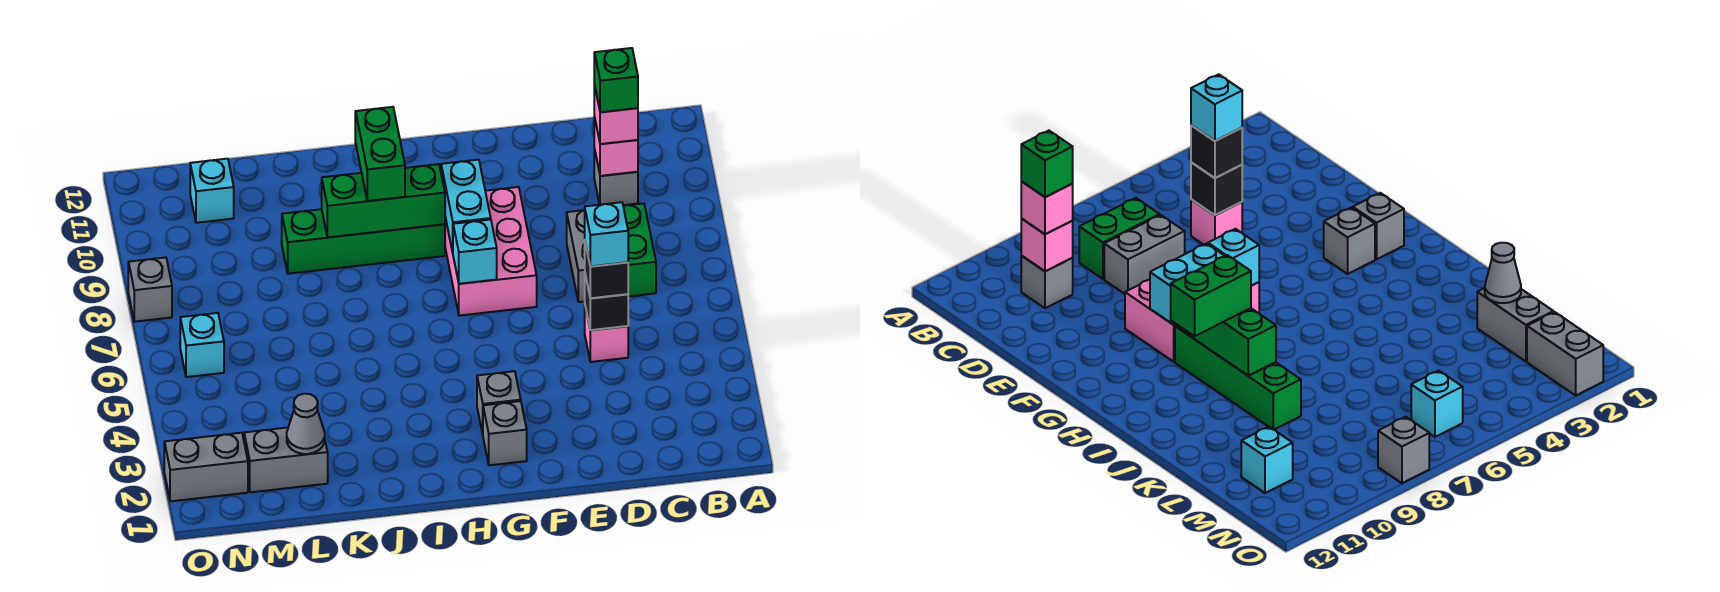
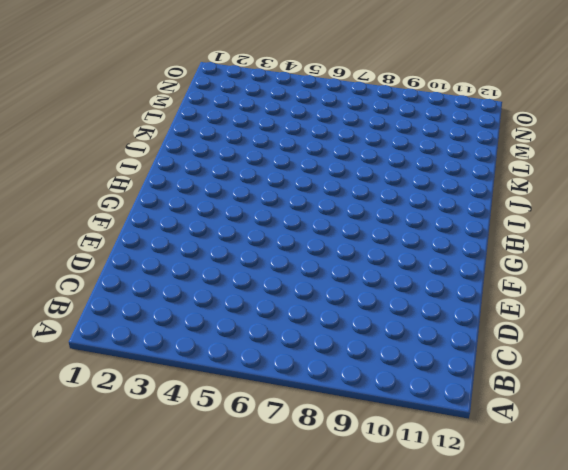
none -> green 1x2 brick [623,203,656,296]
none -> grey 1x1 brick [594,148,638,205]
none -> pink 1x1 brick [585,307,628,362]

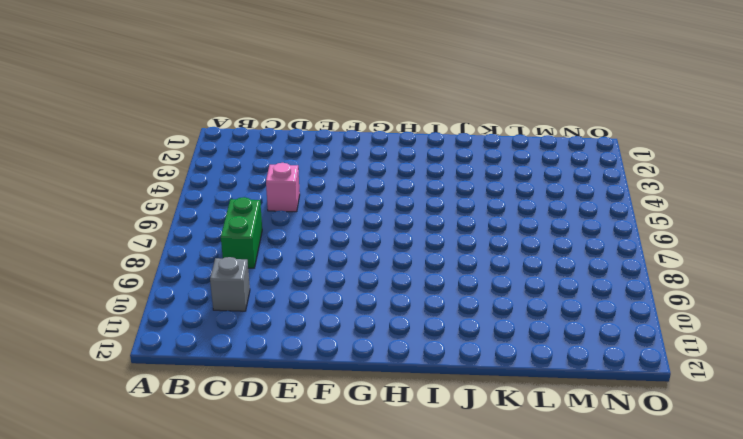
none -> grey 1x2 brick [567,210,585,302]
none -> pink 2x3 brick [445,187,537,316]
none -> grey 1x1 brick [483,401,527,465]

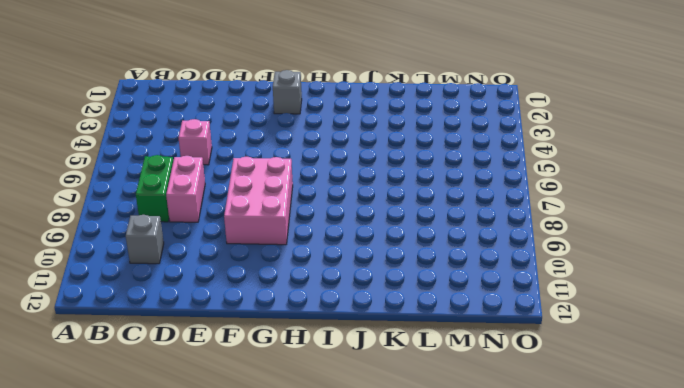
pink 1x2 brick [166,156,205,222] -> grey 1x2 brick [567,210,585,302]
none -> grey 1x1 brick [477,371,521,434]
none -> green 1x4 brick [282,209,445,274]
none -> grey 1x2 brick [244,428,328,492]

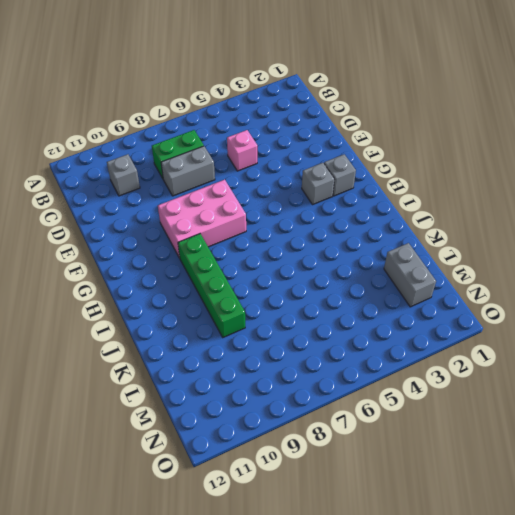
none -> cyan 1x1 brick [190,159,234,223]
none -> grey 1x2 brick [164,433,248,501]
none -> cyan 1x1 brick [180,313,224,377]

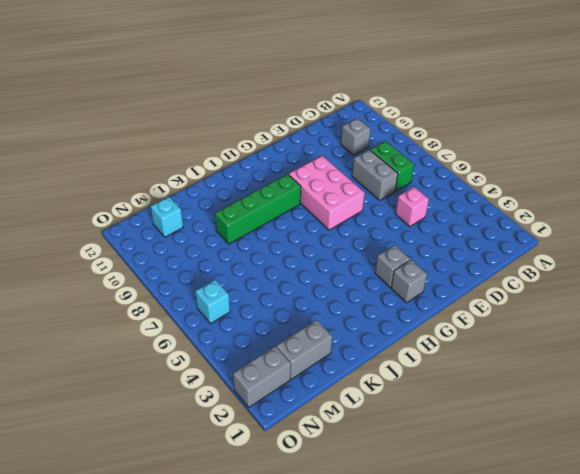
none -> grey 1x1 brick [128,258,172,322]
none -> pink 1x1 brick [594,117,638,176]
none -> black 1x1 brick [585,275,628,330]

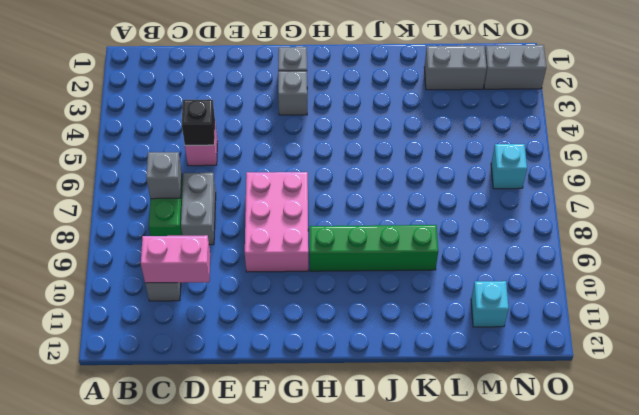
grey 1x1 brick [146,152,182,199] -> grey 1x1 brick moved to [128,258,172,322]
pink 1x2 brick [141,235,210,283] -> pink 1x1 brick [594,117,638,176]
none -> cyan 1x1 brick [453,220,497,284]
none -> cyan 1x2 brick [441,160,491,252]
none -> green 1x3 brick [322,164,445,237]

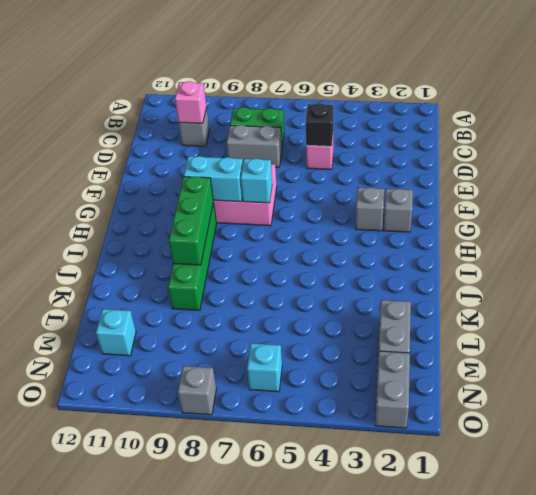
none -> grey 1x1 cone [287,394,325,454]
none -> pink 1x1 brick [594,85,638,144]
none -> black 1x1 brick [585,243,628,298]

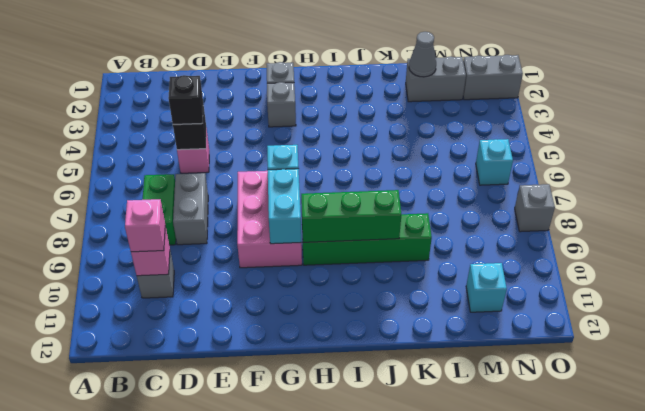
none -> green 1x2 brick [355,107,405,201]
none -> green 1x1 brick [594,48,638,112]
none -> cyan 1x1 brick [585,202,628,266]

